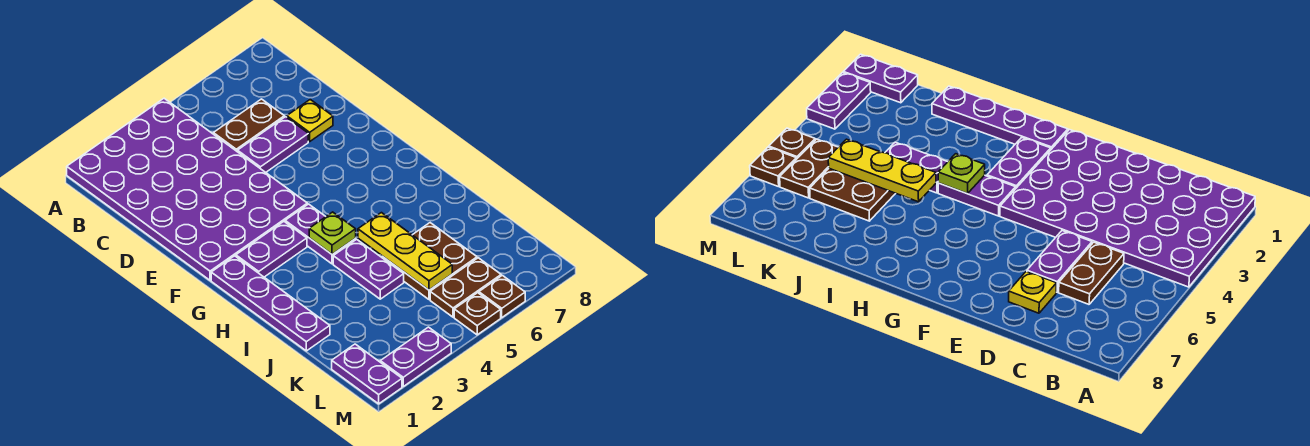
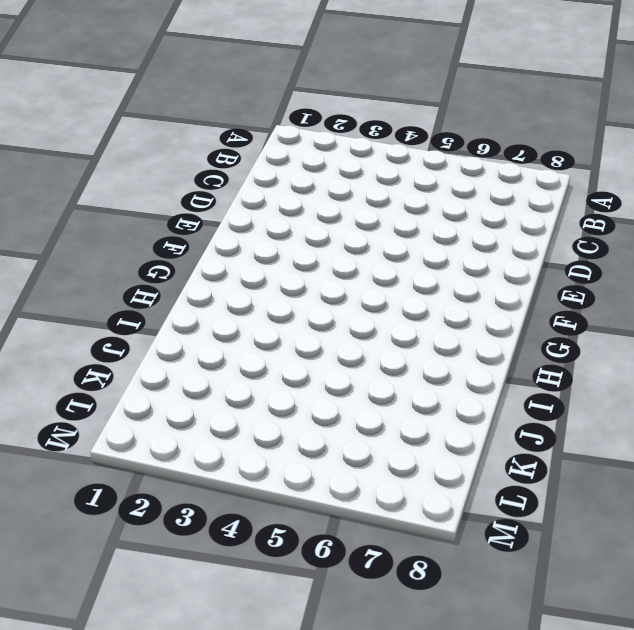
none -> purple 4x6 plate [67,98,307,280]
none -> brown 1x2 plate [213,99,284,151]
none -> purple 1x2 plate [237,117,308,172]

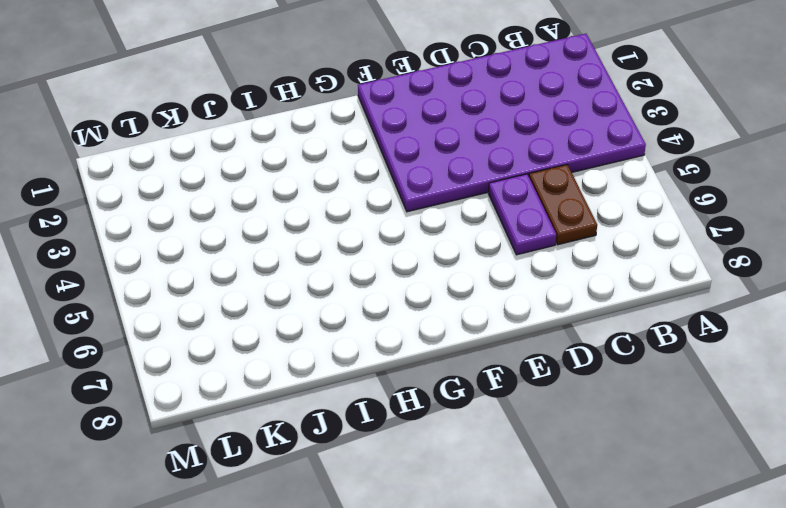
none -> yellow 1x1 plate [287,100,333,141]
none -> purple 1x4 plate [211,256,330,351]
none -> purple 1x2 plate [236,222,307,277]

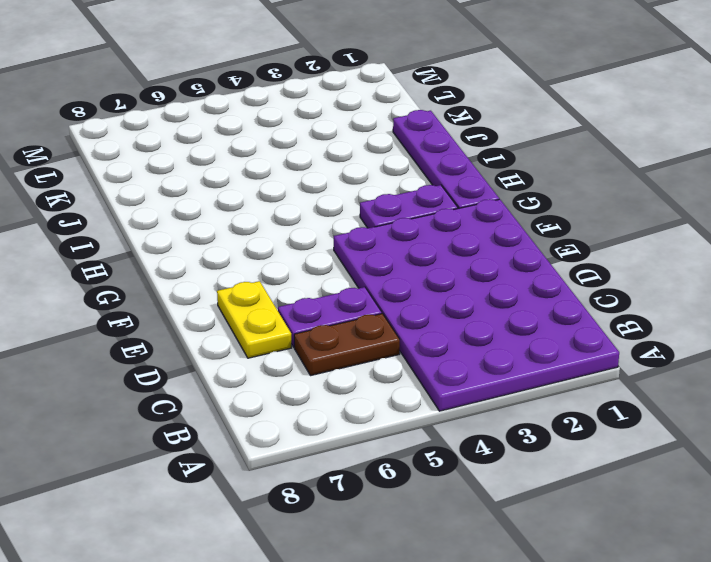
yellow 1x2 plate [217,281,291,358] -> yellow 1x1 plate [287,100,333,141]
none -> purple 1x2 plate [285,204,356,264]
none -> purple 1x2 plate [333,239,404,299]
none -> brown 2x2 plate [382,223,477,299]

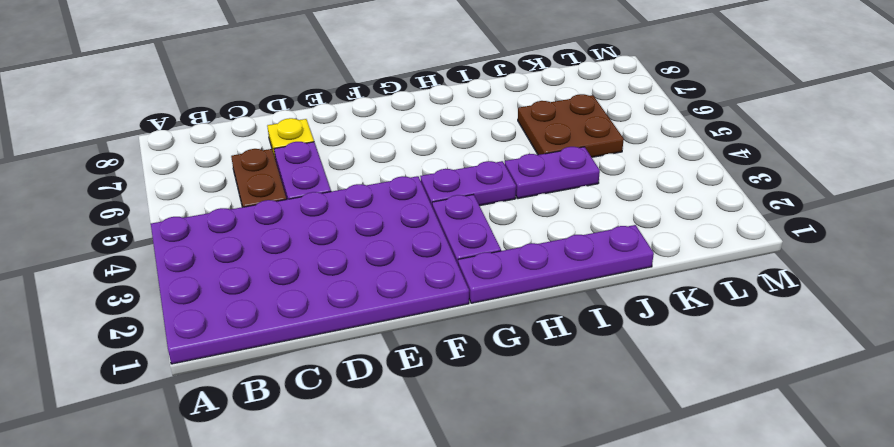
none -> purple 1x2 plate [332,344,402,404]
none -> brown 1x2 plate [430,258,501,317]
none -> purple 1x2 plate [380,327,451,386]

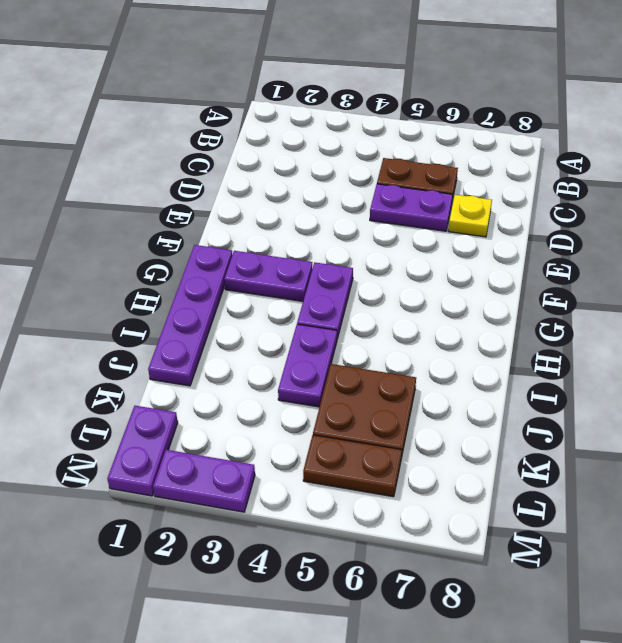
none -> purple 4x6 plate [67,98,307,280]
none -> brown 1x1 plate [454,293,501,335]
none -> brown 1x1 plate [479,275,525,317]

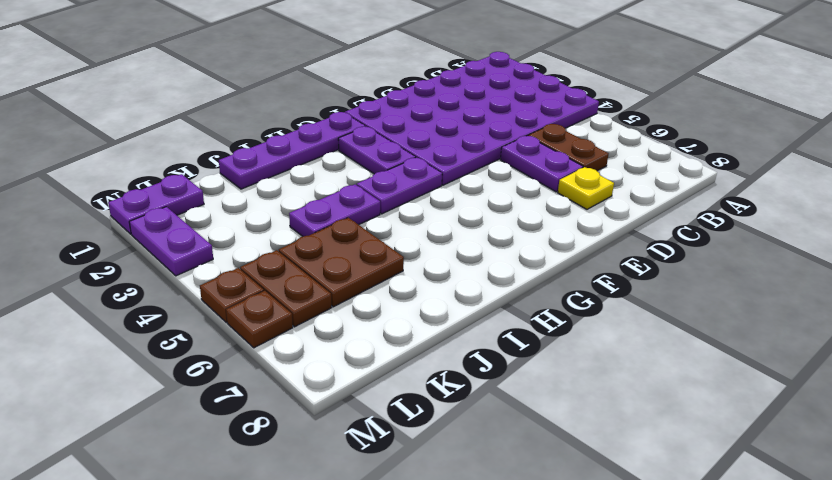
none -> lime 1x1 plate [309,212,356,254]
none -> yellow 1x3 plate [358,213,452,290]

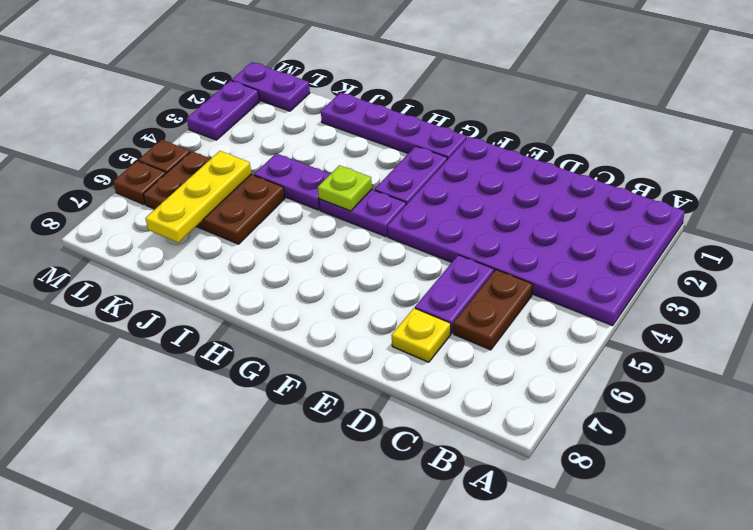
yellow 1x3 plate [145,151,251,243] -> yellow 1x3 plate turned to [358,213,452,290]

